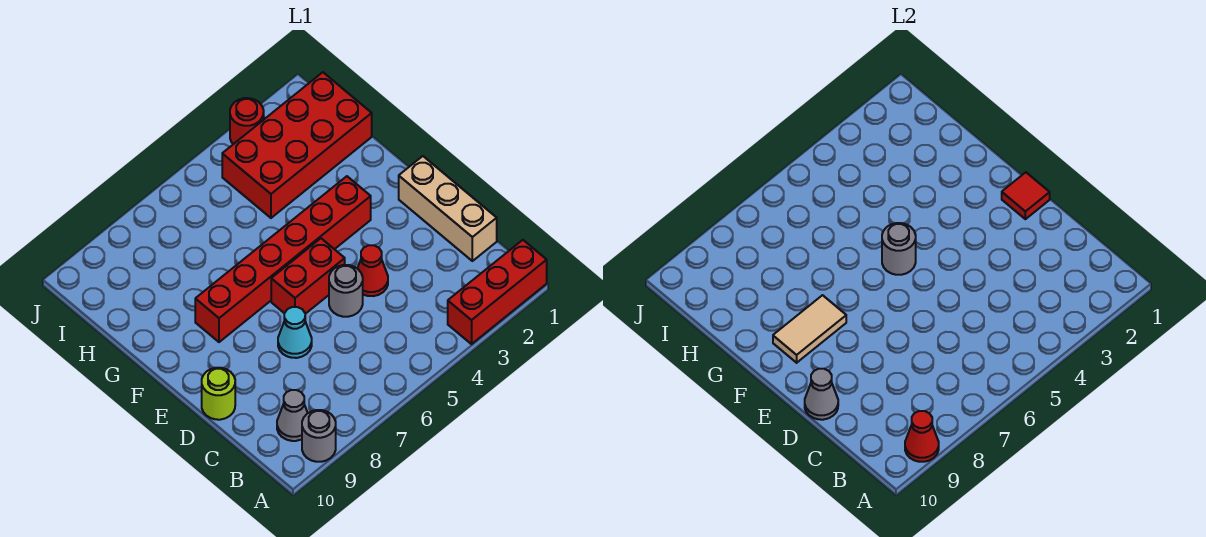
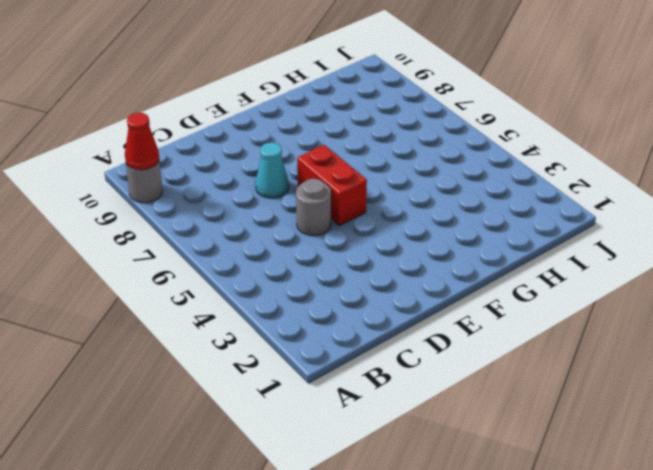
none -> red 1x3 brick [448,240,547,344]
none -> grey 1x1 cone [277,390,308,441]
none -> tan 1x3 brick [399,156,497,261]

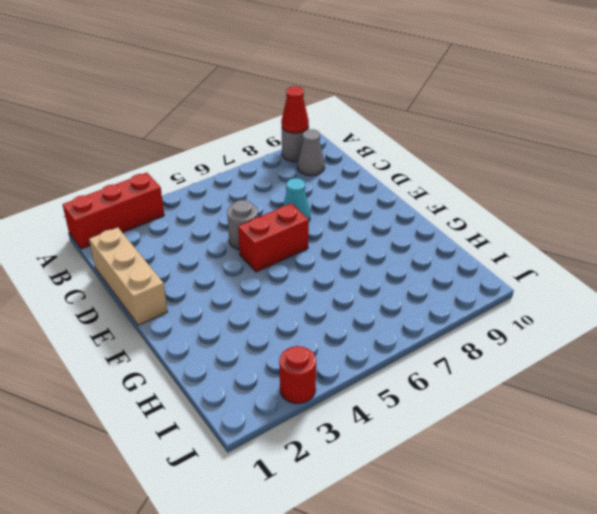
none -> red 1x1 cone [357,245,388,296]
none -> lime 1x1 round brick [202,368,235,420]
none -> red 1x6 brick [195,176,371,342]

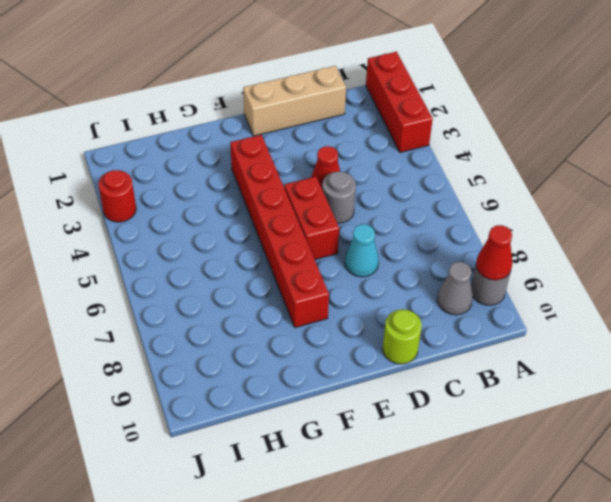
none -> red 2x4 brick [222,72,372,218]
none -> grey 1x1 cone [805,369,838,420]
none -> red 1x1 tile [1002,172,1050,219]

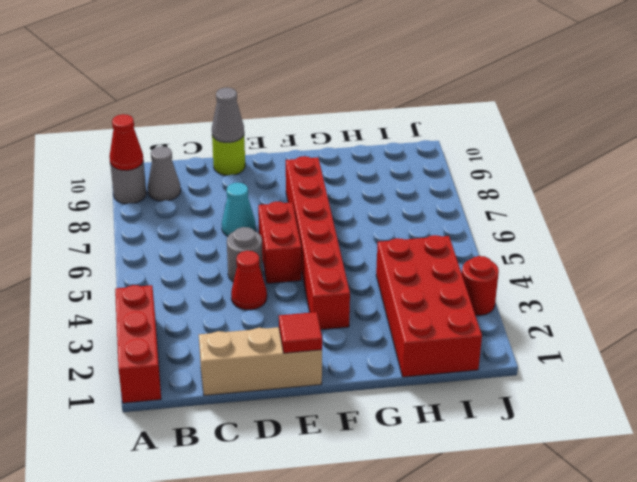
none -> grey 1x1 round brick [882,223,916,275]
none -> tan 1x2 tile [773,295,846,363]

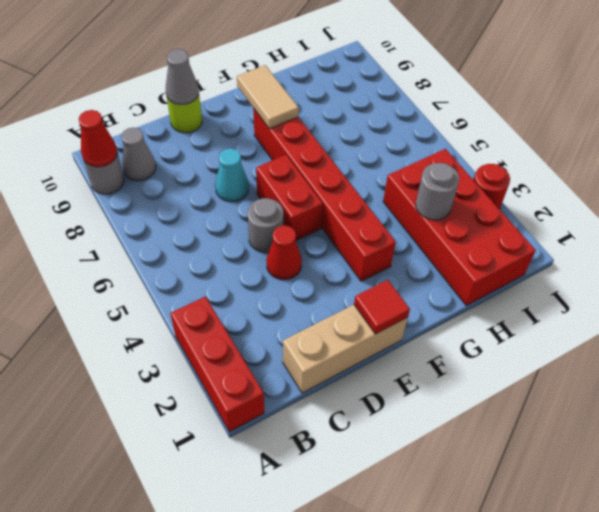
grey 1x1 round brick [416,163,459,220] -> grey 1x1 round brick moved to [882,223,916,275]

